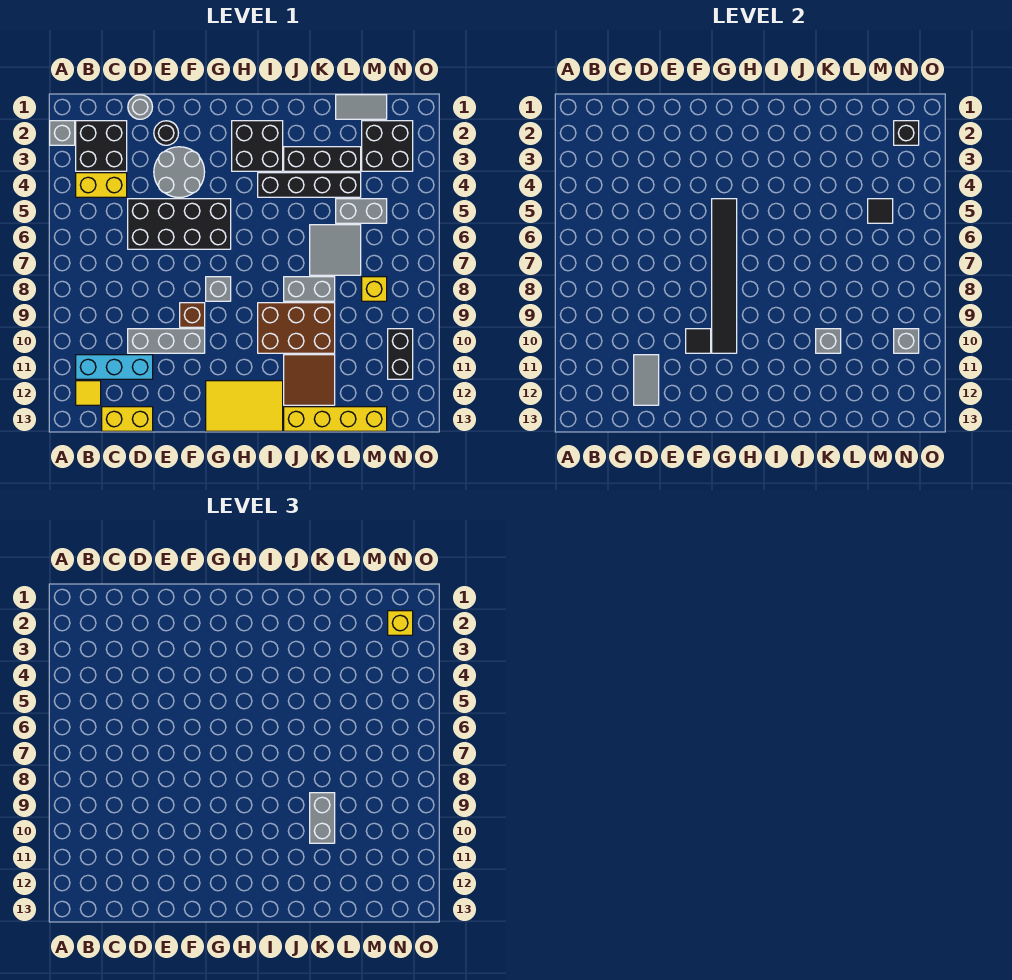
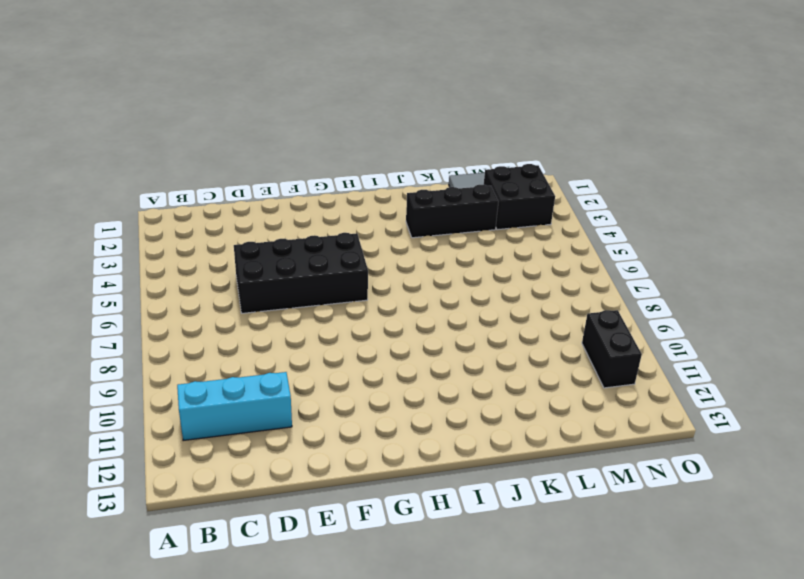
none -> grey 1x1 brick [50,121,75,145]
none -> black 2x2 brick [76,121,127,171]
none -> yellow 1x2 brick [76,173,127,197]
none -> yellow 1x1 tile [76,381,101,405]

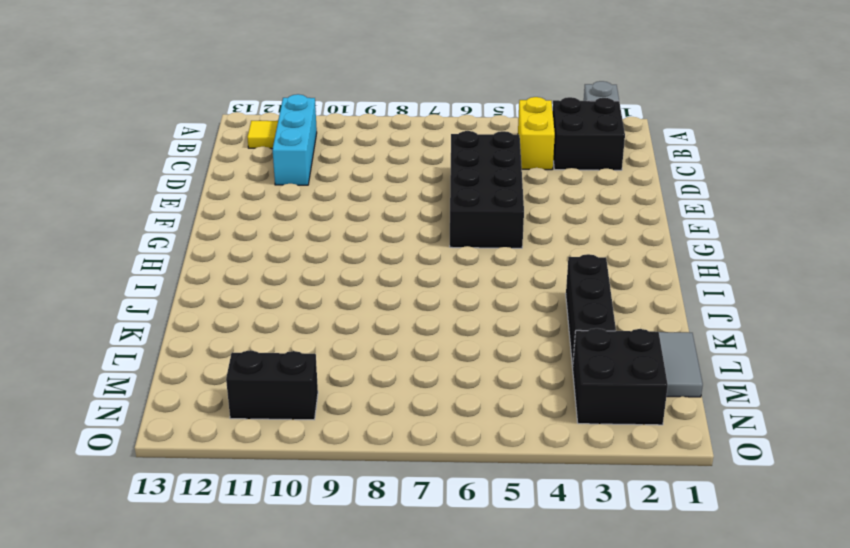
none -> yellow 1x2 brick [102,407,153,431]
none -> grey 1x1 round brick [128,95,152,119]
none -> grey 1x3 brick [128,329,205,353]
none -> black 1x1 round brick [154,121,178,145]

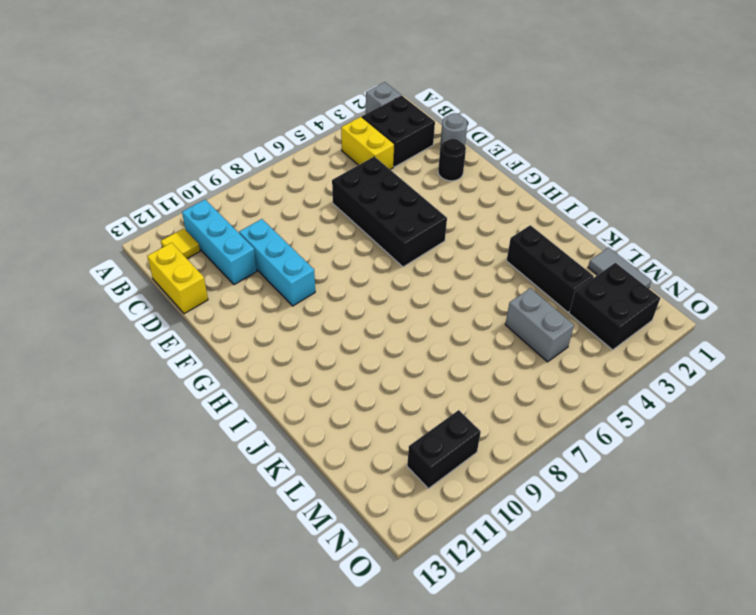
cyan 1x3 brick [239,219,315,306] -> grey 1x3 brick [128,329,205,353]
none -> grey 2x2 round brick [154,147,205,197]
none -> brown 1x1 brick [180,303,205,327]
none -> grey 1x1 brick [206,277,231,301]
none -> yellow 2x3 tile [206,381,283,431]

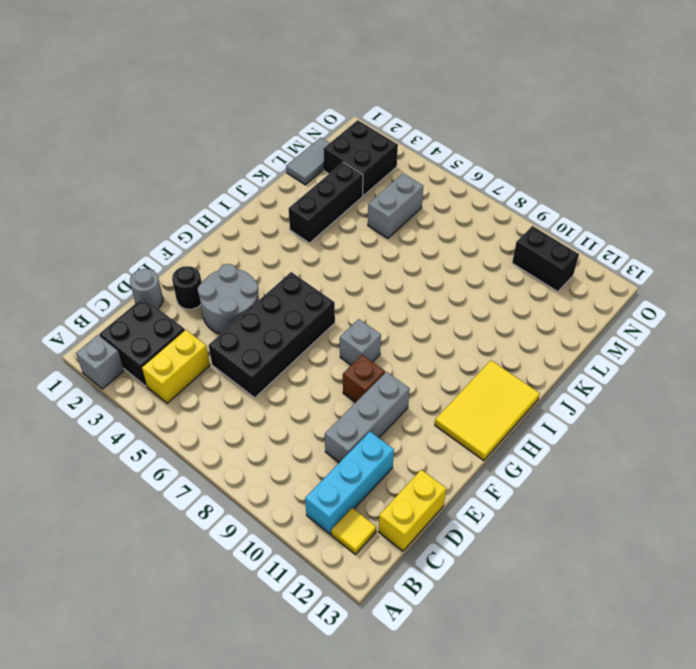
none -> black 2x2 brick [232,121,283,171]
none -> black 1x4 brick [258,173,361,197]
none -> brown 2x3 brick [258,303,335,353]
none -> grey 1x2 brick [284,277,335,301]

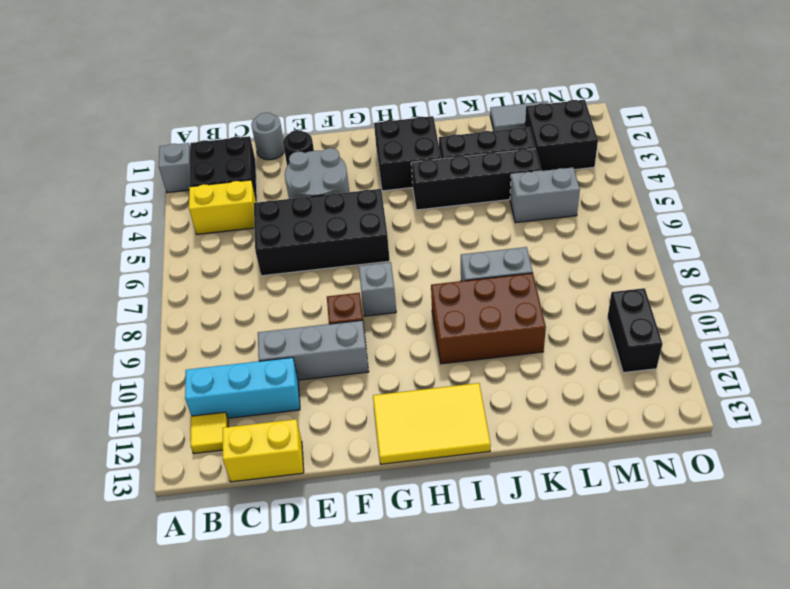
none -> brown 2x2 tile [284,355,335,405]
none -> yellow 1x4 brick [284,407,387,431]
none -> grey 2x2 tile [310,225,361,275]
none -> yellow 1x1 brick [362,277,387,301]

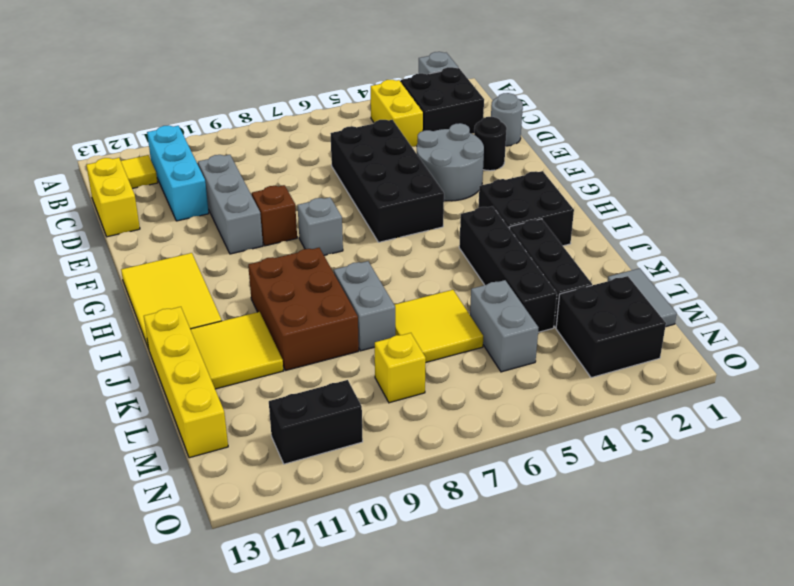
yellow 2x2 tile [190,312,283,389] -> brown 2x2 tile [284,355,335,405]
yellow 2x2 tile [395,290,483,362] -> grey 2x2 tile [310,225,361,275]
none -> grey 1x2 tile [634,355,659,405]
none -> black 1x1 tile [686,329,711,353]
none -> black 1x6 tile [712,199,737,353]
none -> grey 1x1 brick [816,329,841,353]

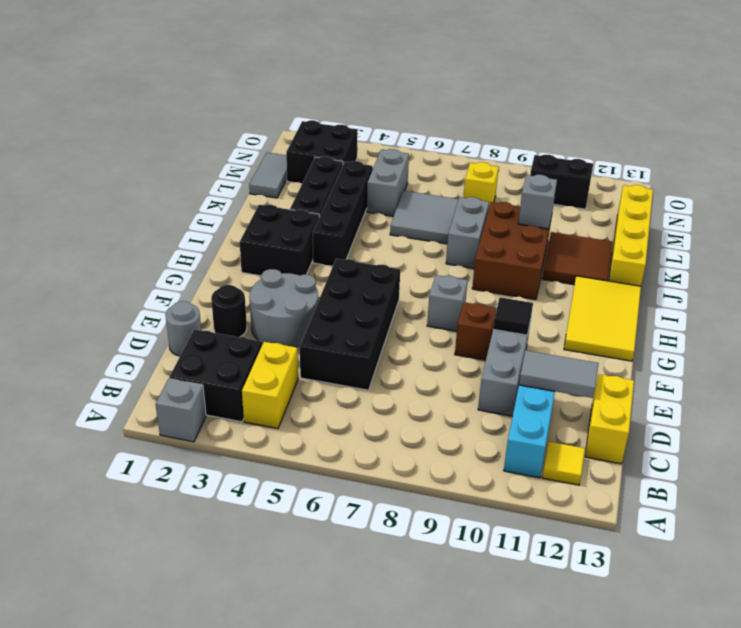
none -> black 1x6 tile [712,199,737,353]
none -> black 1x1 tile [868,199,893,223]
none -> black 1x1 brick [894,121,919,145]
none -> grey 1x1 brick [894,329,919,353]

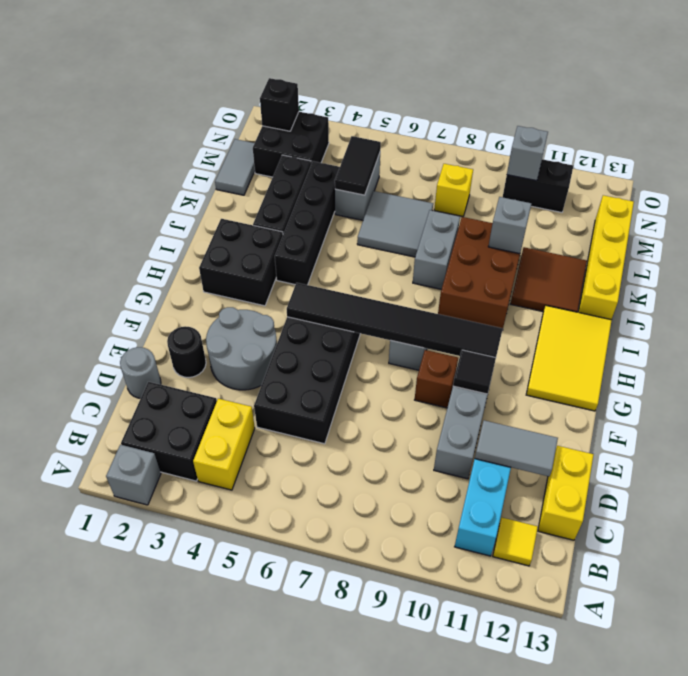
black 1x2 tile [335,136,381,195] -> black 1x1 tile [868,199,893,223]
none -> grey 1x2 brick [310,793,335,843]
none -> yellow 1x1 brick [388,611,413,635]

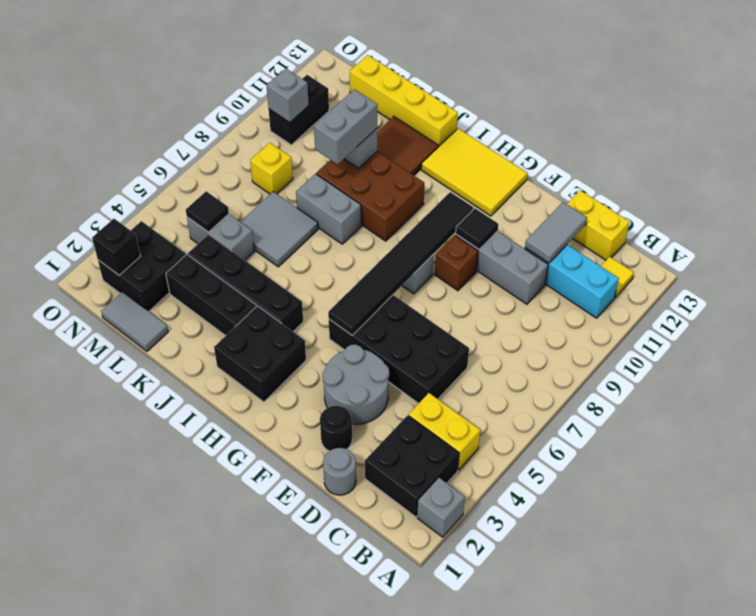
none -> yellow 1x1 brick [388,611,413,635]

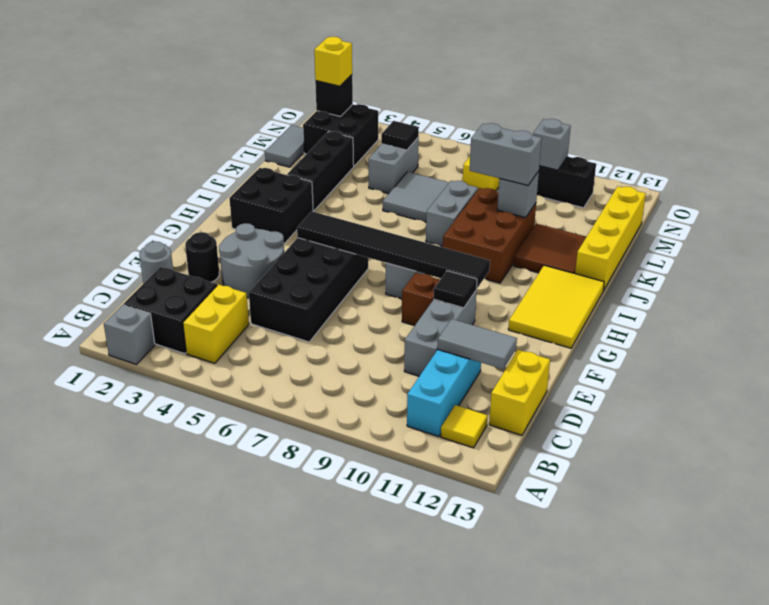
none -> black 1x4 brick [258,173,361,197]

